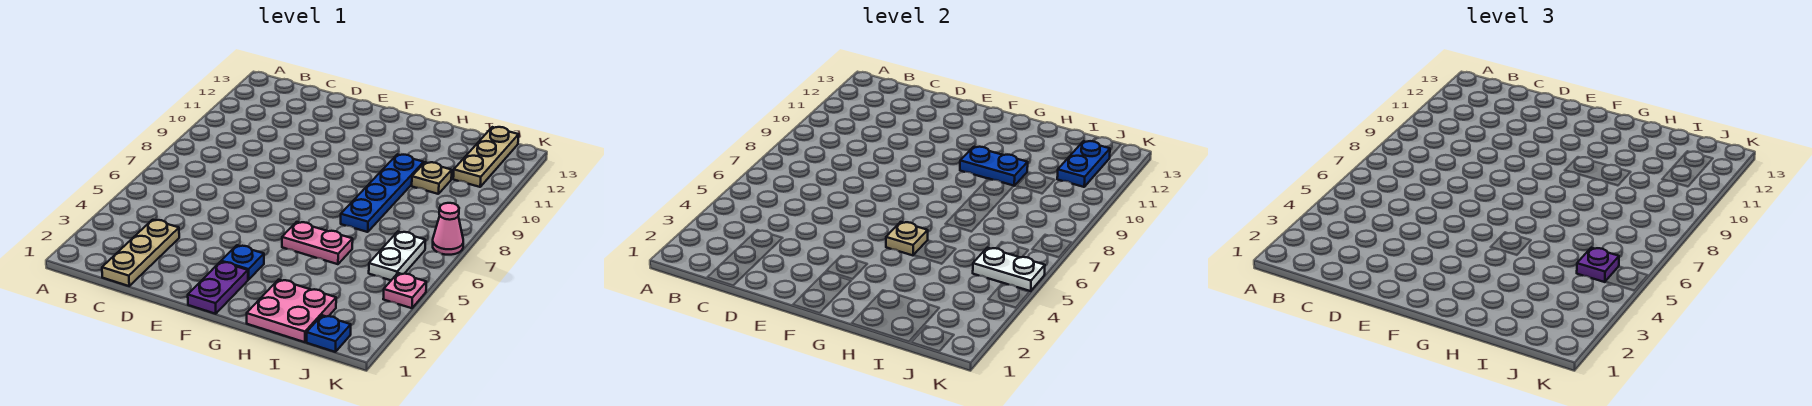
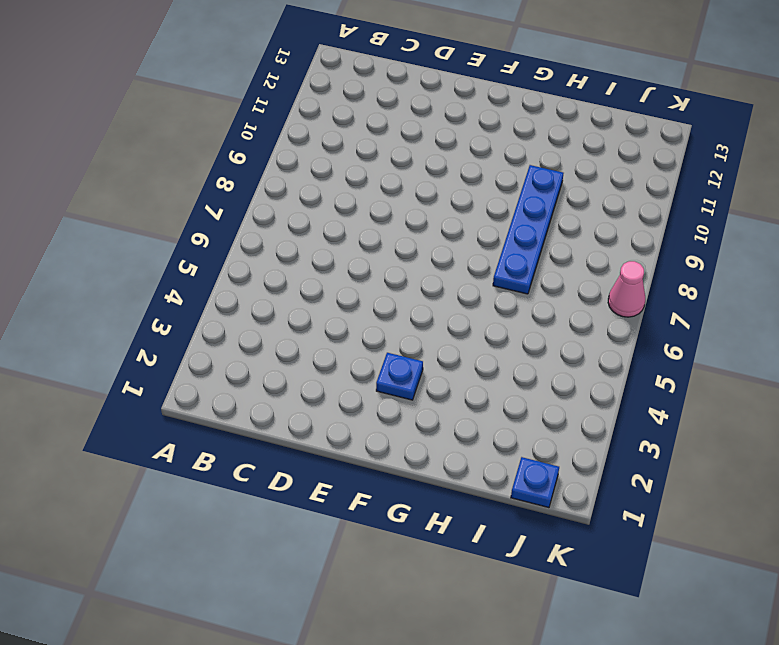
none -> tan 1x3 plate [102,220,179,286]
none -> purple 1x2 plate [188,262,248,314]
none -> pink 1x2 plate [282,222,353,264]

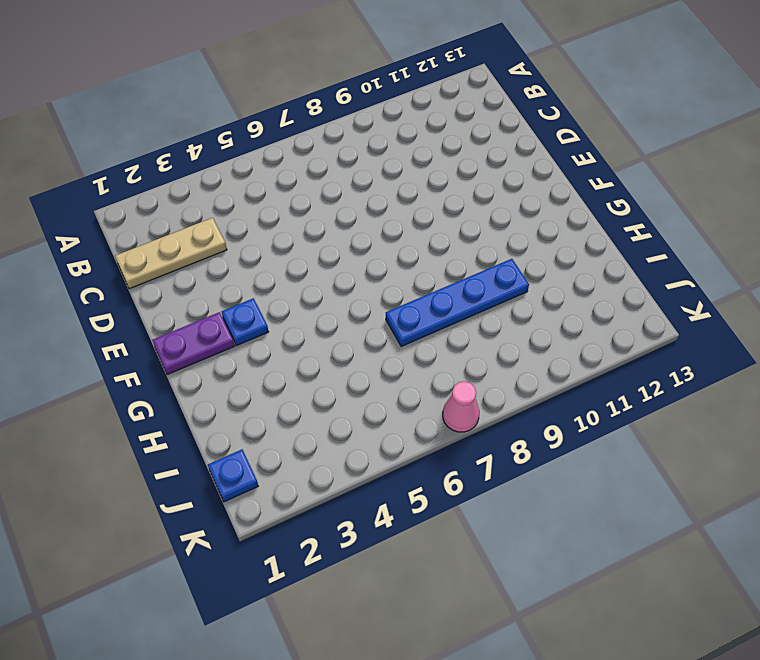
none -> pink 1x2 plate [282,222,353,264]
none -> pink 2x2 plate [247,280,336,342]
none -> tan 1x1 plate [412,162,452,194]

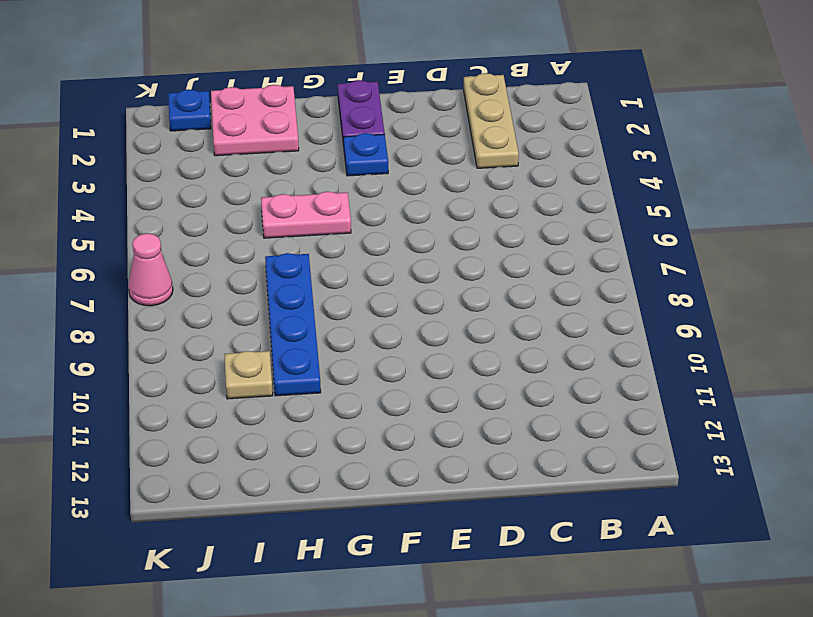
none -> white 1x2 plate [369,232,425,280]
none -> tan 1x3 plate [453,127,519,187]
none -> pink 1x1 plate [383,273,426,308]

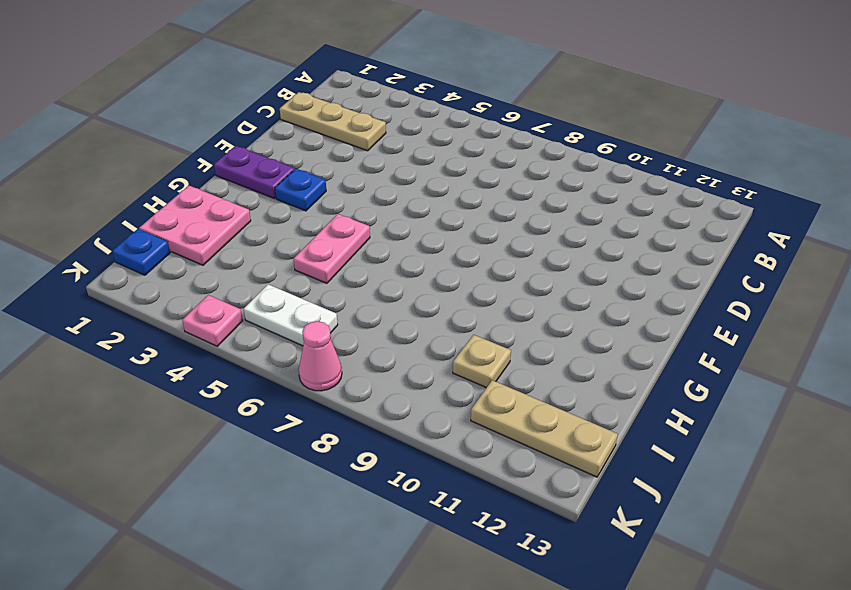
none -> blue 1x4 plate [341,154,424,232]
none -> tan 1x1 plate [886,222,928,255]
none -> blue 1x2 plate [960,147,1028,186]

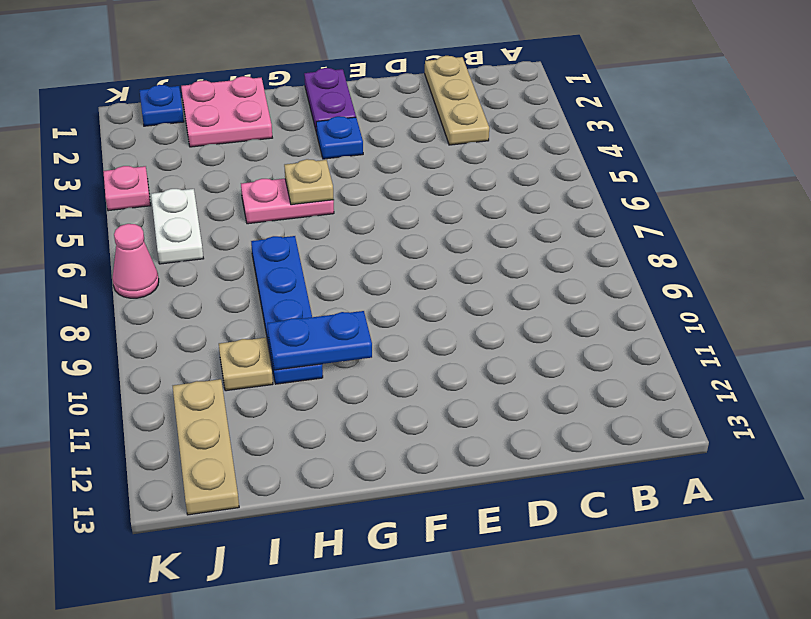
none -> white 1x2 plate [973,248,1045,291]
none -> blue 1x2 plate [1057,141,1110,187]
none -> purple 1x1 plate [1577,248,1619,282]

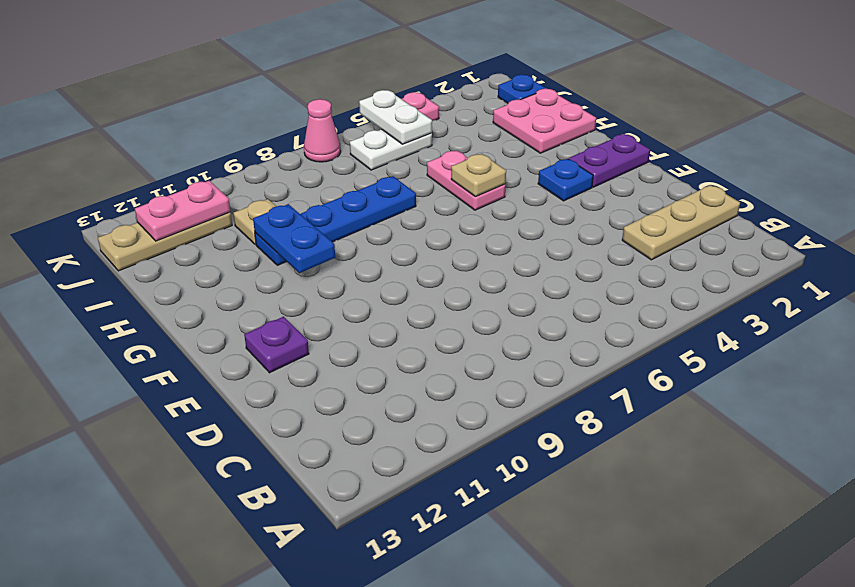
purple 1x1 plate [244,317,309,373] -> purple 1x1 plate moved to [1577,248,1619,282]
pink 1x2 plate [135,181,230,241] -> blue 1x2 plate [1057,141,1110,187]

